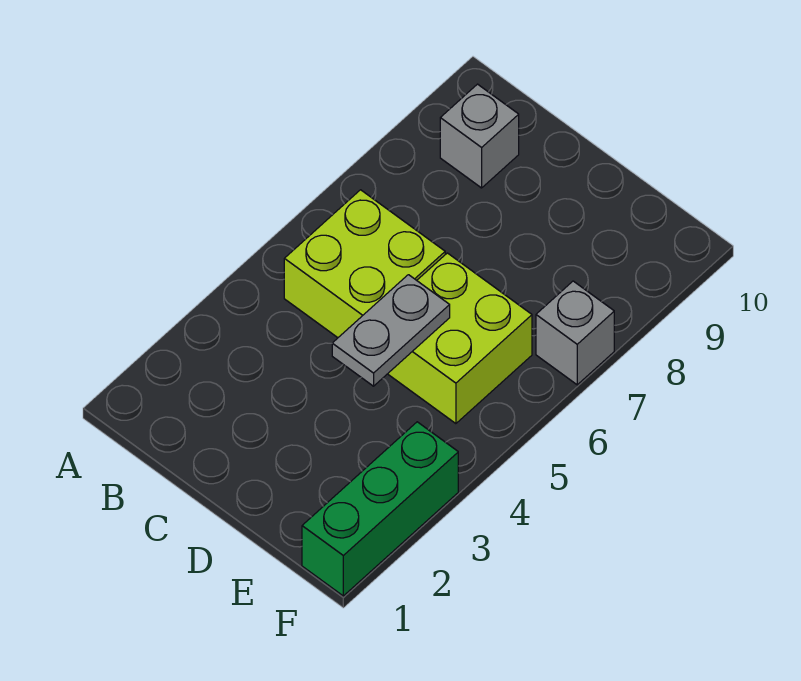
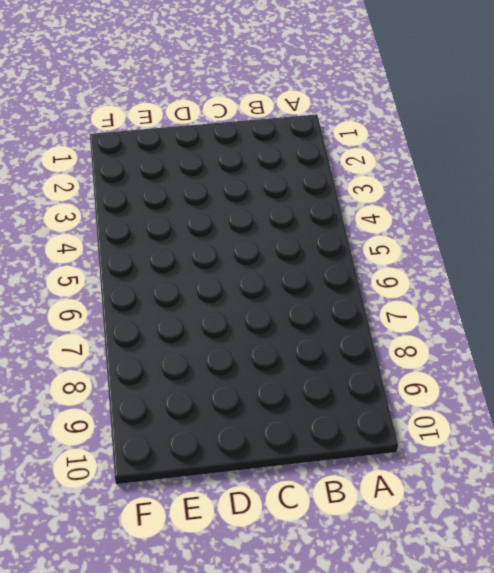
none -> lime 2x2 brick [284,190,445,338]
none -> grey 1x1 brick [440,84,519,188]

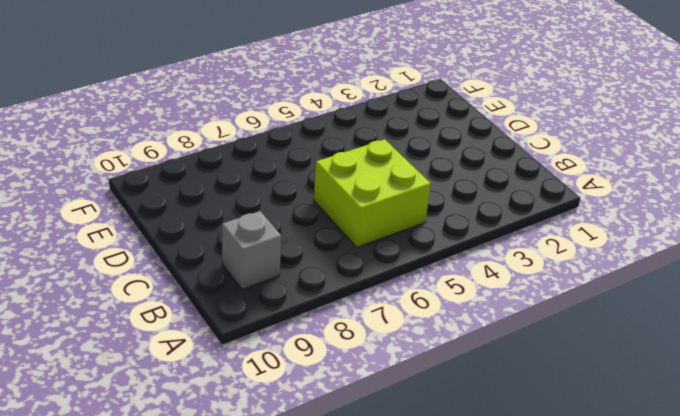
none -> lime 2x2 brick [388,253,532,424]
none -> green 1x3 brick [302,422,458,596]

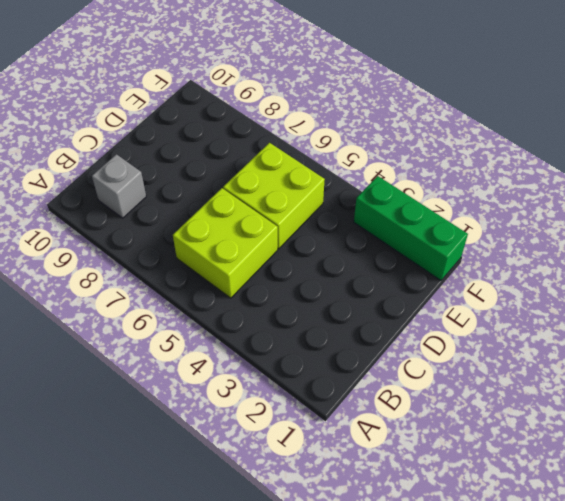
none -> grey 1x1 brick [536,281,614,385]
none -> grey 1x2 plate [332,275,450,386]

